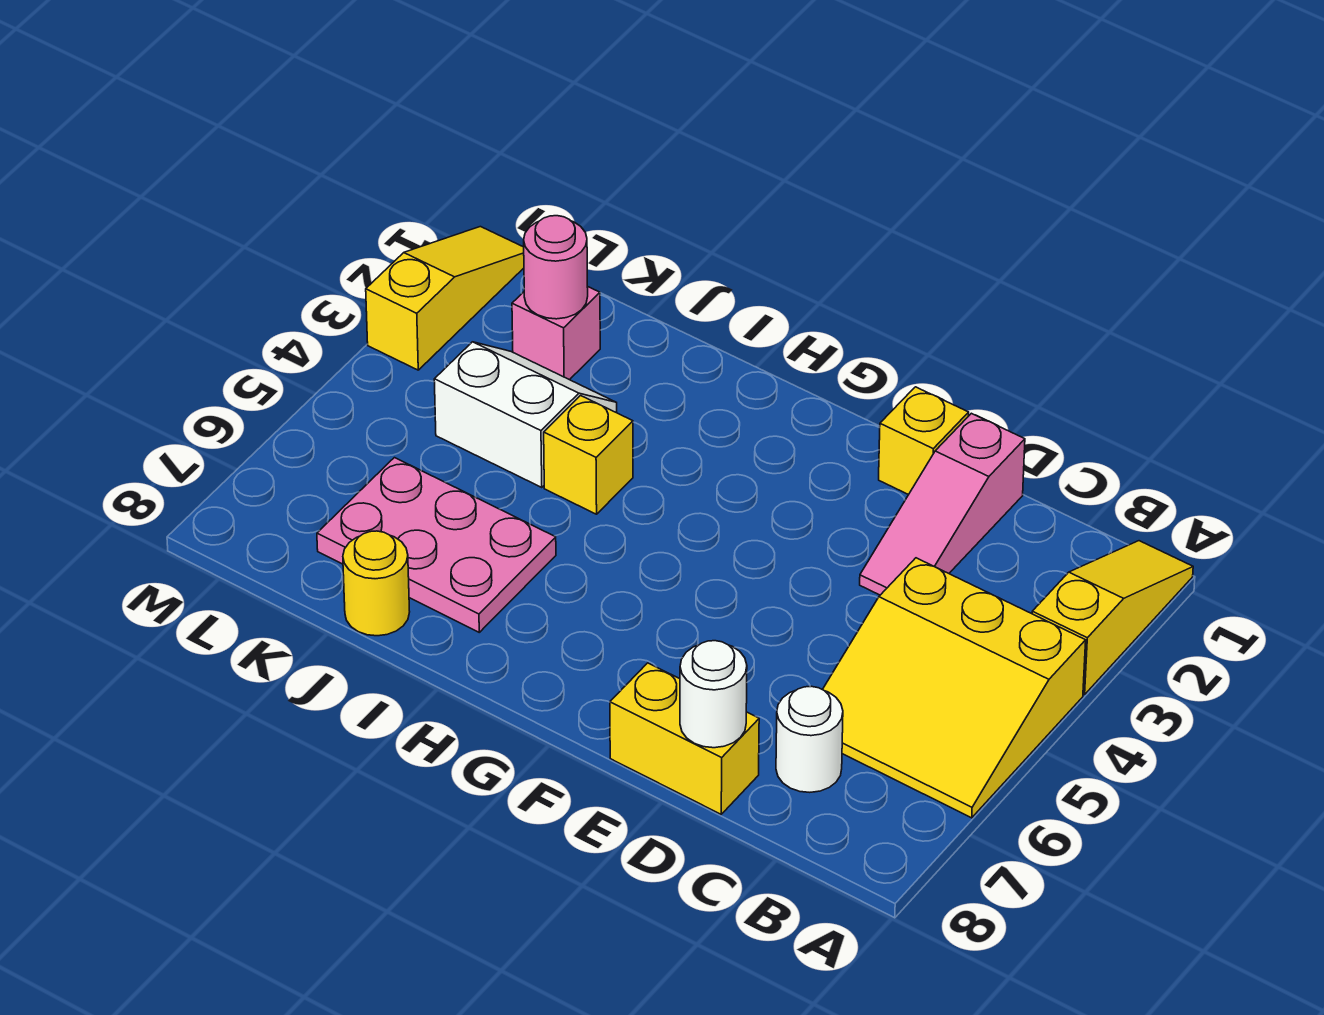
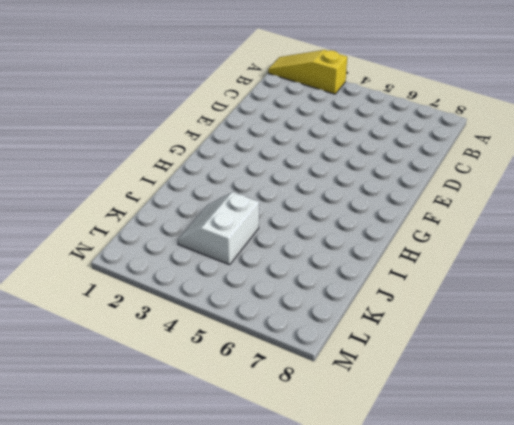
none -> yellow 3x3 slope [823,558,1086,818]
none -> white 1x1 round brick [776,686,843,792]
none -> pink 1x3 slope [860,413,1025,595]

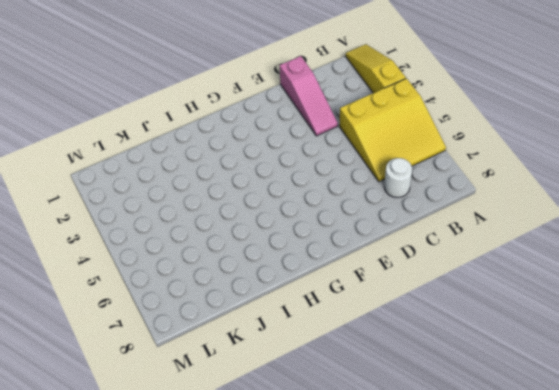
none -> yellow 1x2 brick [610,663,759,814]
none -> yellow 1x1 brick [879,387,969,495]
none -> yellow 1x1 brick [544,396,633,514]

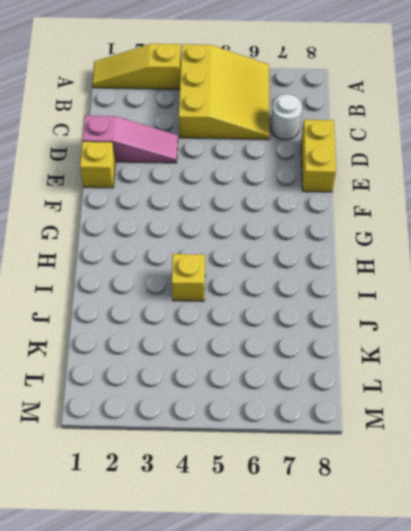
none -> pink 2x3 plate [317,458,556,632]
none -> white 2x2 slope [434,342,617,487]
none -> yellow 1x1 round brick [343,531,410,636]

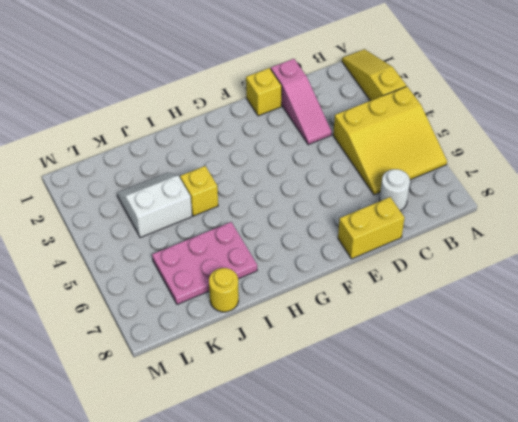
none -> pink 1x1 brick [512,286,600,380]
none -> yellow 1x3 slope [366,227,524,370]
none -> white 1x1 round brick [680,641,747,748]

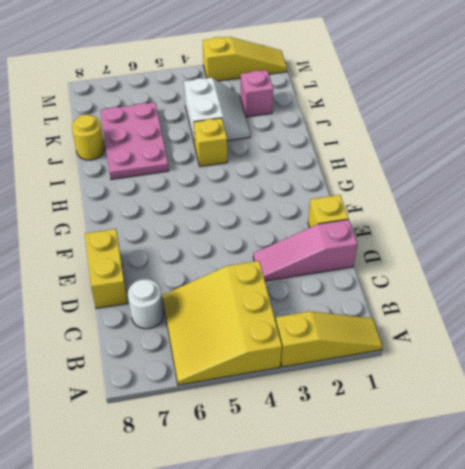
none -> white 1x1 round brick [680,641,747,748]
none -> pink 1x1 round brick [524,216,588,319]

